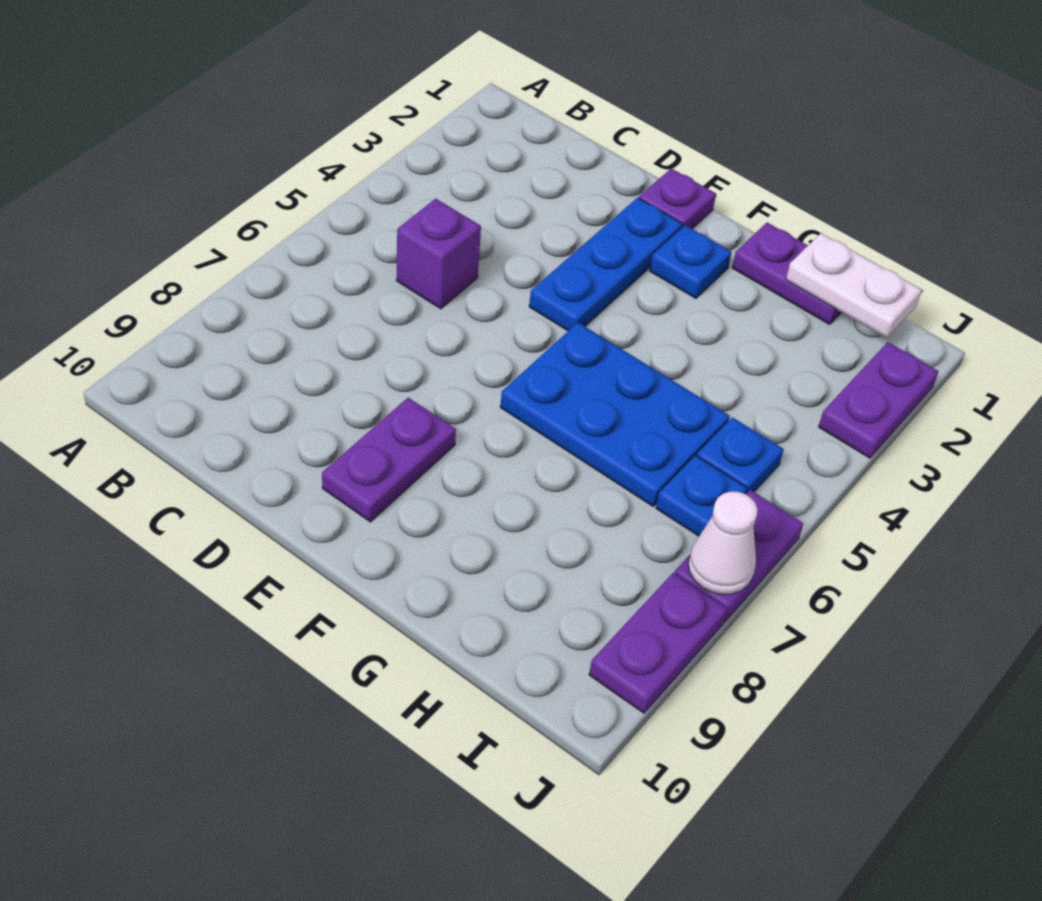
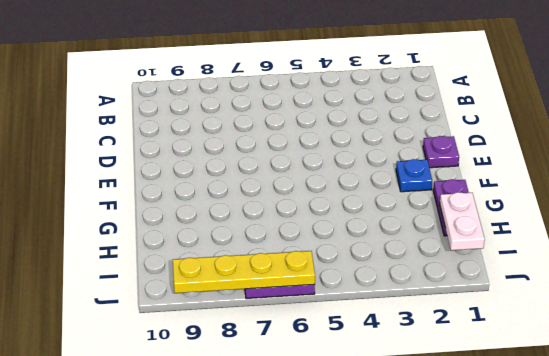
yellow 1x4 plate [173,251,315,293] -> white 1x1 cone [688,492,758,594]
none -> purple 1x1 brick [396,198,481,309]
none -> blue 1x3 plate [529,198,683,331]
none -> purple 1x2 plate [322,398,456,522]

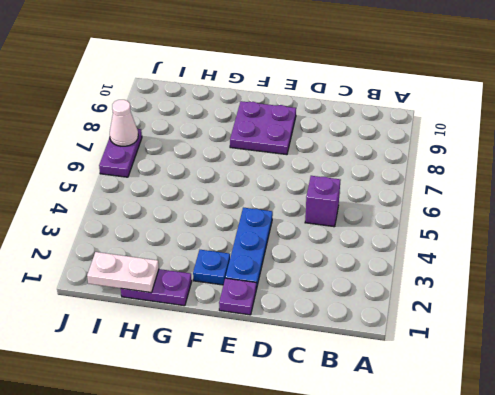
purple 2x2 plate [230,101,296,155] -> purple 1x2 plate [322,398,456,522]
none -> blue 2x3 plate [500,323,730,506]
none -> blue 1x1 plate [697,418,784,494]
none -> blue 1x1 plate [656,455,747,536]

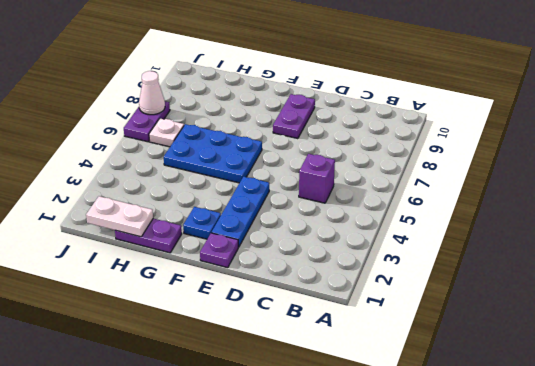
white 1x1 plate [149,119,184,147] -> blue 1x1 plate [656,455,747,536]
none -> blue 1x1 plate [697,418,784,494]
none -> purple 1x2 plate [819,342,939,458]
none -> purple 1x2 plate [589,573,727,713]

